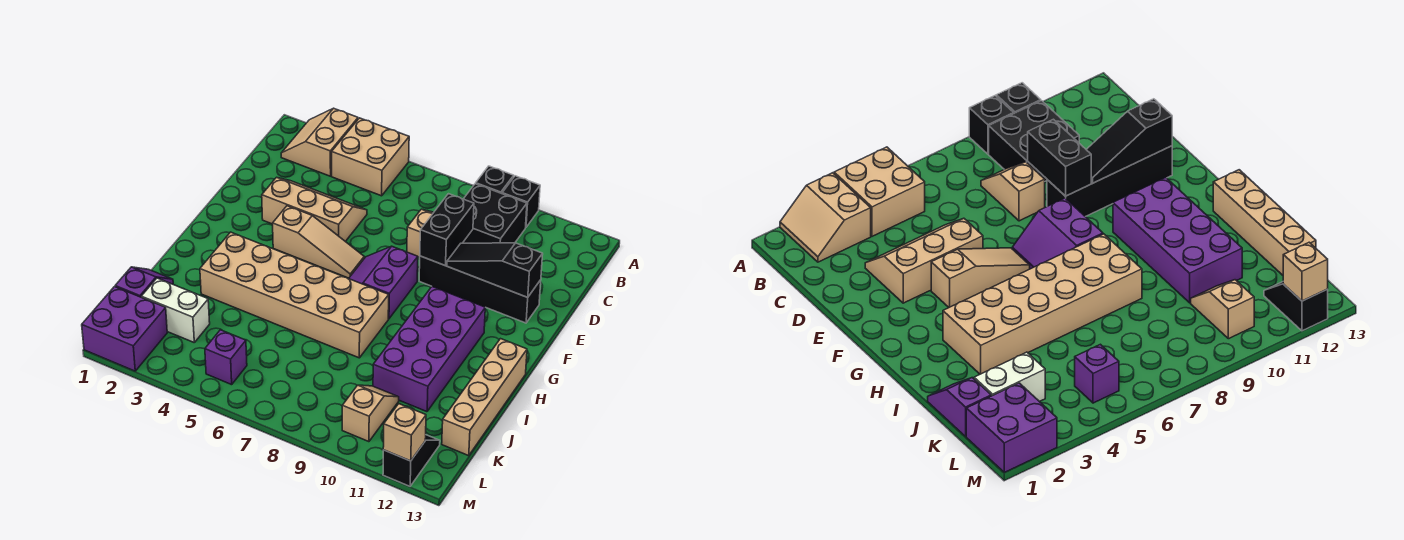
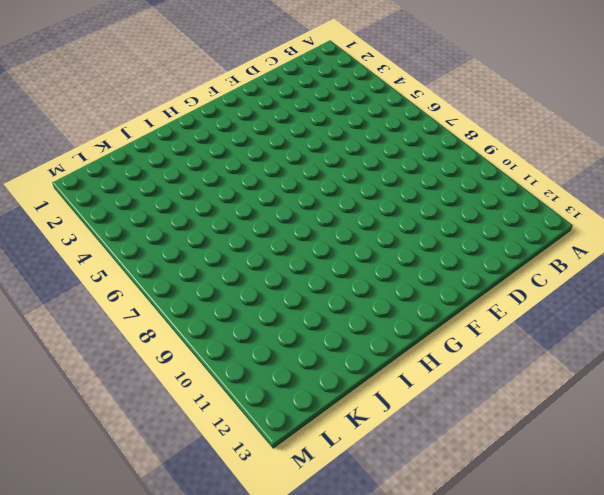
none -> tan 2x2 slope [281,108,358,176]
none -> tan 2x2 brick [332,118,409,196]
none -> black 1x1 brick [476,166,514,194]

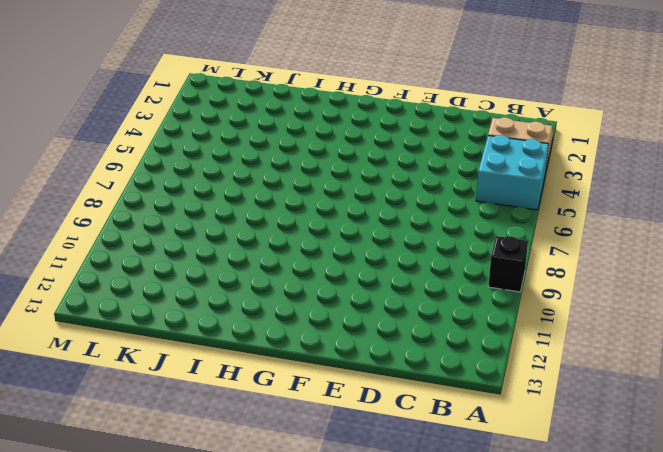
cyan 2x2 brick [476,135,549,210] -> tan 2x2 brick [332,118,409,196]
none -> black 1x1 brick [502,176,540,227]
none -> black 2x2 brick [463,184,527,243]
none -> tan 1x2 slope [407,209,434,257]

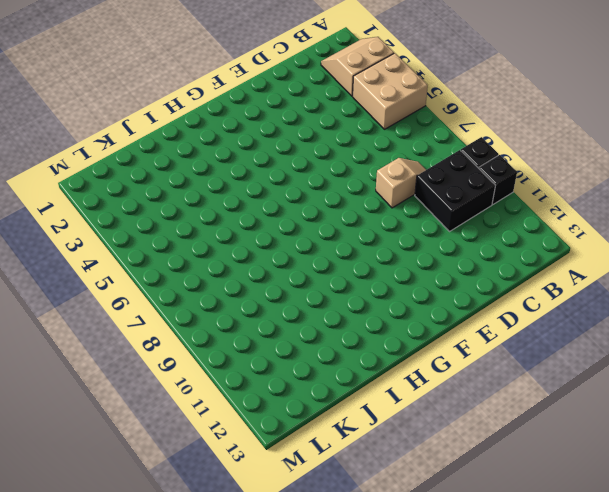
none -> tan 2x3 slope [262,177,367,242]
none -> black 1x4 brick [419,256,541,323]
none -> tan 1x3 slope [273,206,364,278]

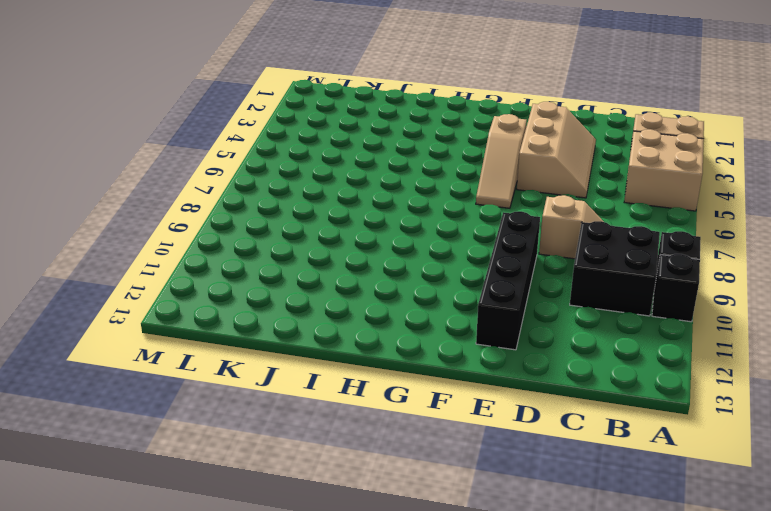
none -> purple 2x2 slope [349,246,418,319]
none -> purple 2x4 brick [373,287,485,412]
none -> tan 2x6 brick [200,232,389,358]

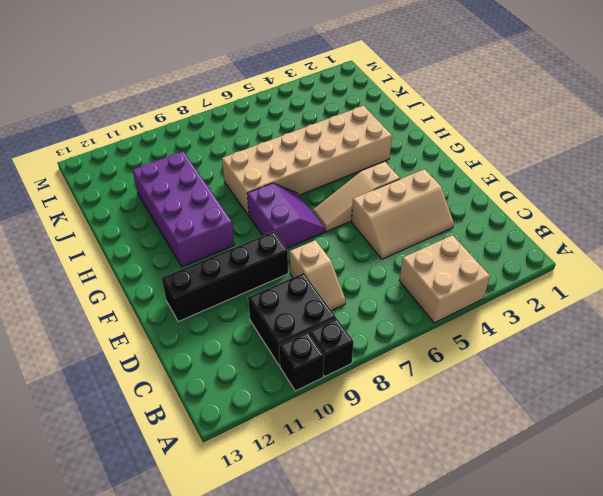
none -> tan 2x2 slope [281,108,358,176]
none -> tan 1x4 brick [442,339,527,456]
none -> purple 1x2 slope [115,267,173,297]

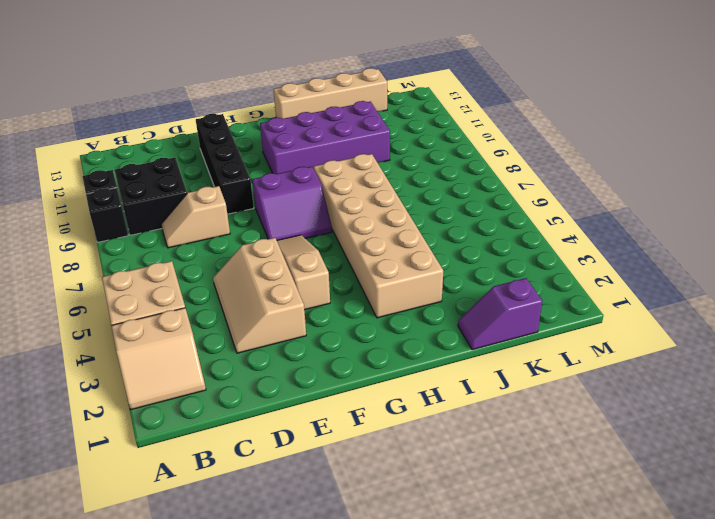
none -> white 1x2 brick [141,278,210,342]
none -> tan 1x2 slope [342,385,399,442]
none -> purple 2x2 brick [82,287,167,371]

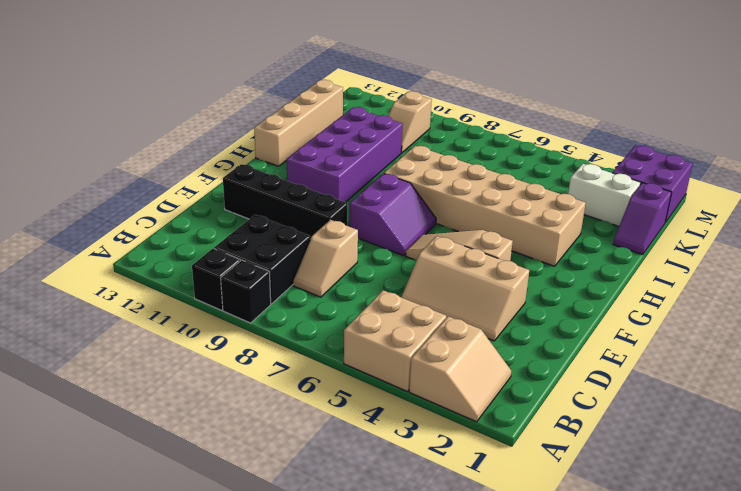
none -> purple 1x1 brick [205,330,247,385]
none -> black 1x2 slope [383,435,440,486]
none -> black 1x2 brick [420,194,474,266]

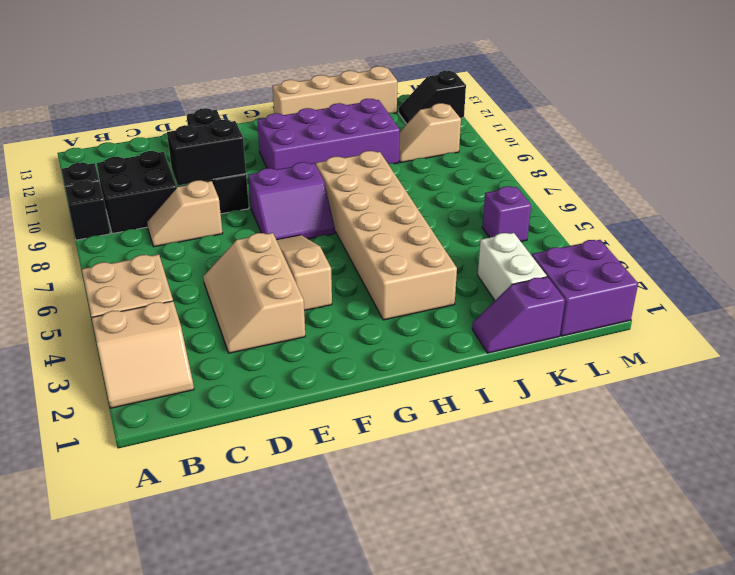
none -> black 1x3 slope [447,243,543,297]
none -> tan 1x1 brick [383,404,426,461]

